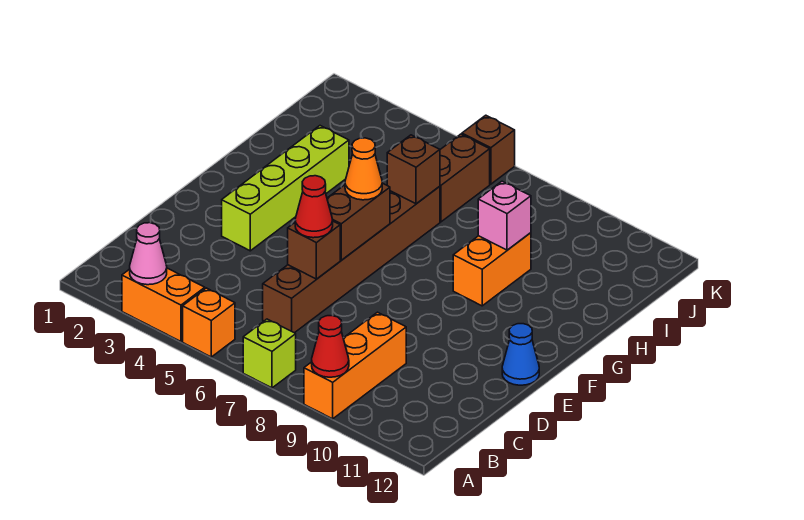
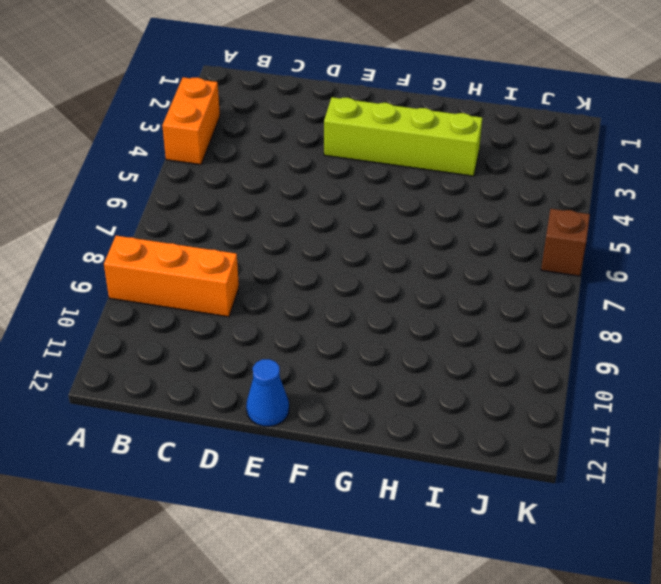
none -> orange 1x1 brick [183,288,235,357]
none -> lime 1x1 brick [243,319,296,388]
none -> brown 1x6 brick [263,186,440,333]

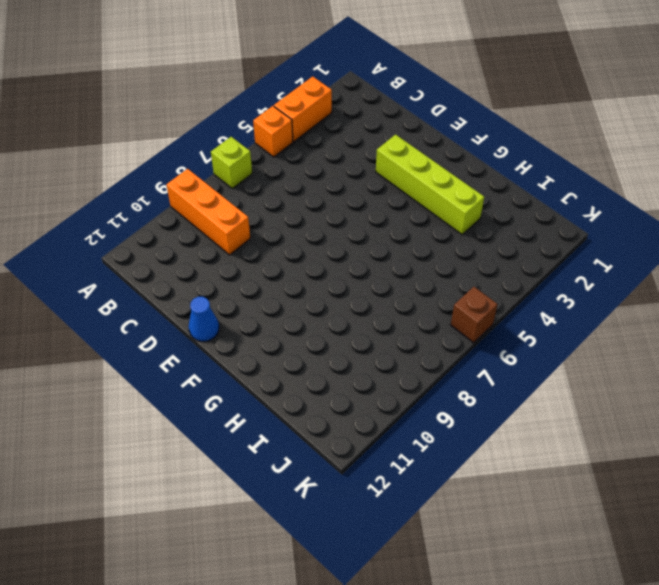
none -> brown 1x6 brick [263,186,440,333]
none -> orange 1x2 brick [453,233,531,306]
none -> brown 1x2 brick [440,134,490,222]

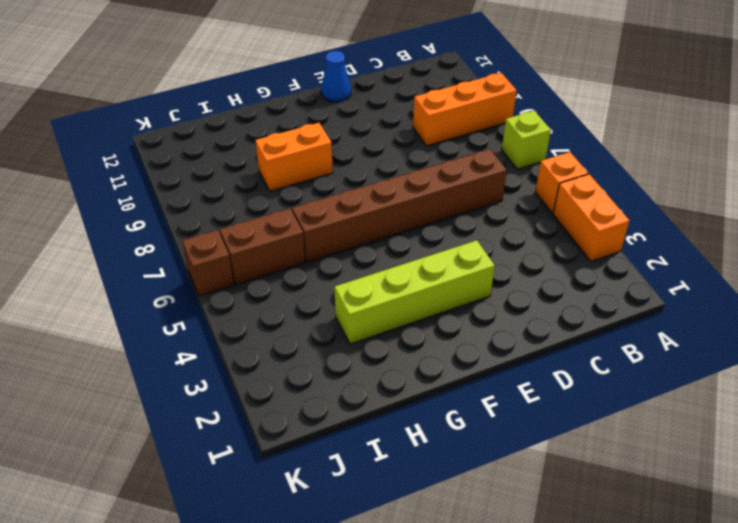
none -> pink 1x1 cone [130,223,167,285]
none -> red 1x1 cone [312,316,349,377]
none -> brown 1x1 brick [288,221,340,279]

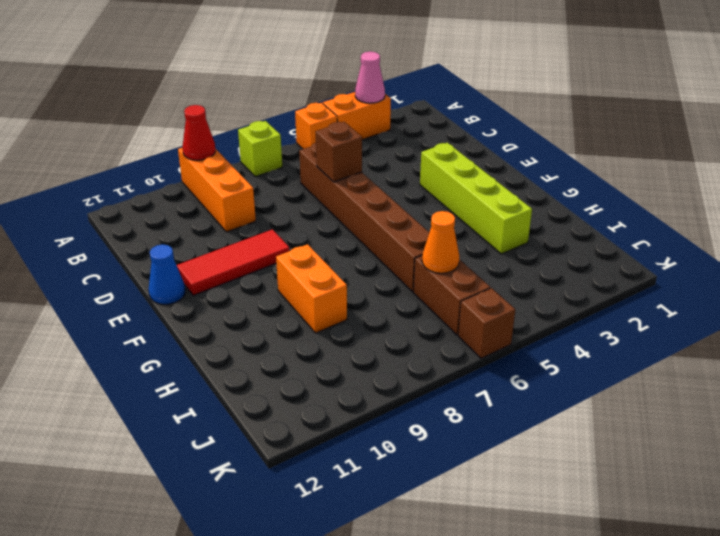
red 1x3 tile [177,229,290,295] -> none
orange 1x1 cone [422,211,459,273] -> orange 1x1 cone moved to [345,138,382,200]
none -> brown 1x2 brick [327,183,390,260]
none -> brown 1x1 brick [387,135,440,204]
none -> pink 1x1 brick [478,181,531,250]

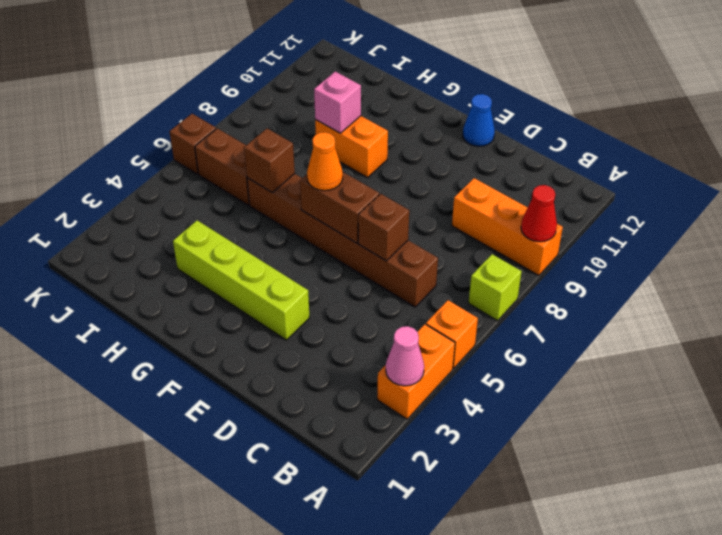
none -> red 1x1 cone [295,176,333,238]

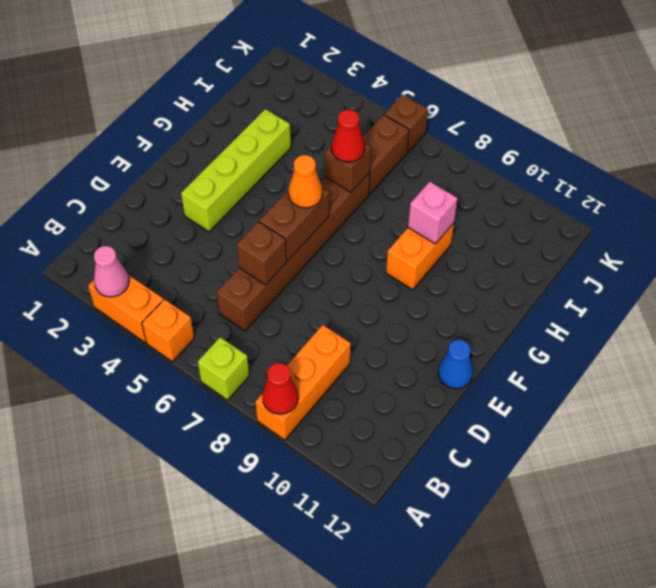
red 1x1 cone [331,110,365,162] -> red 1x1 cone moved to [295,176,333,238]

